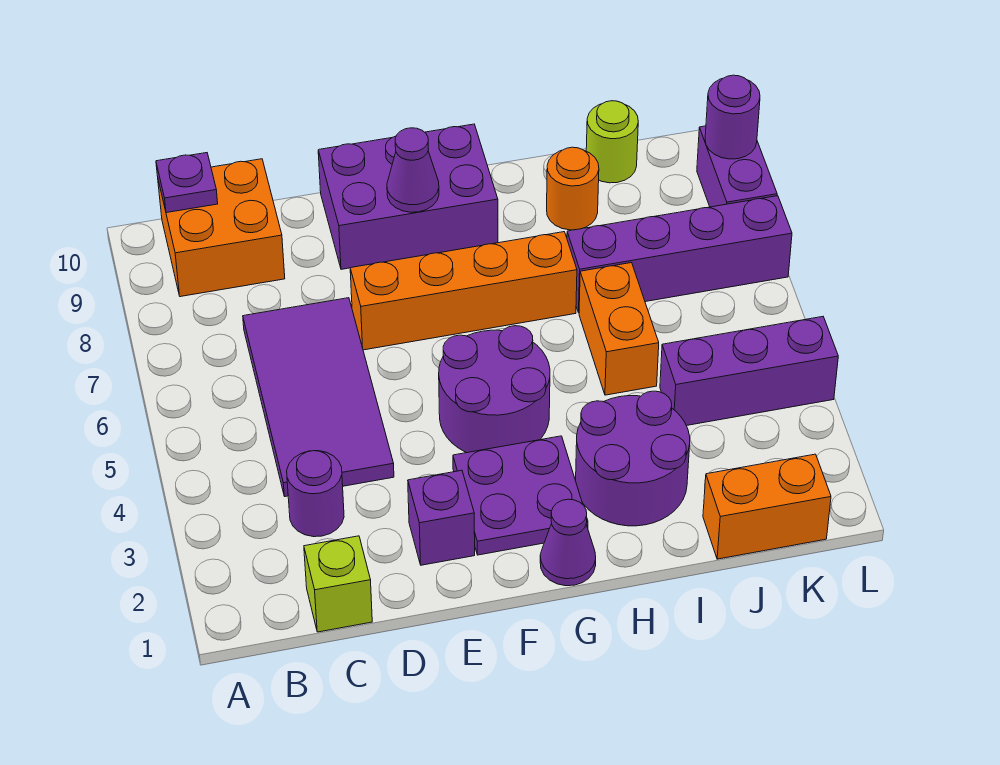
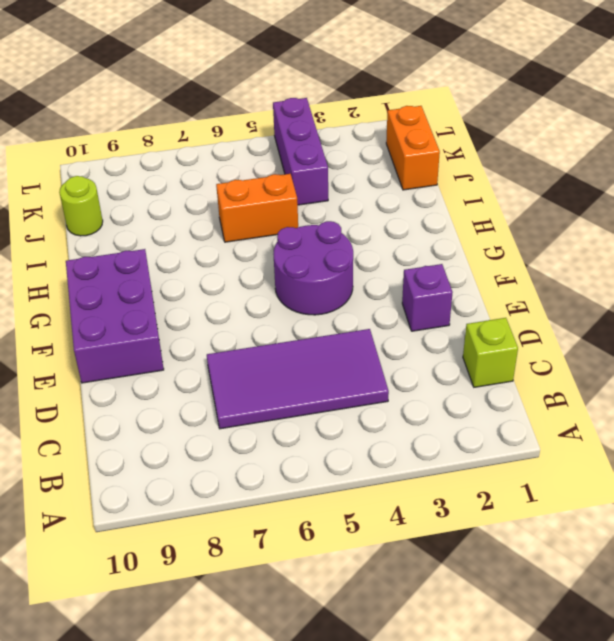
none -> orange 2x2 brick [158,159,285,297]
none -> purple 1x1 round brick [287,451,344,537]
none -> orange 1x4 brick [350,232,577,350]

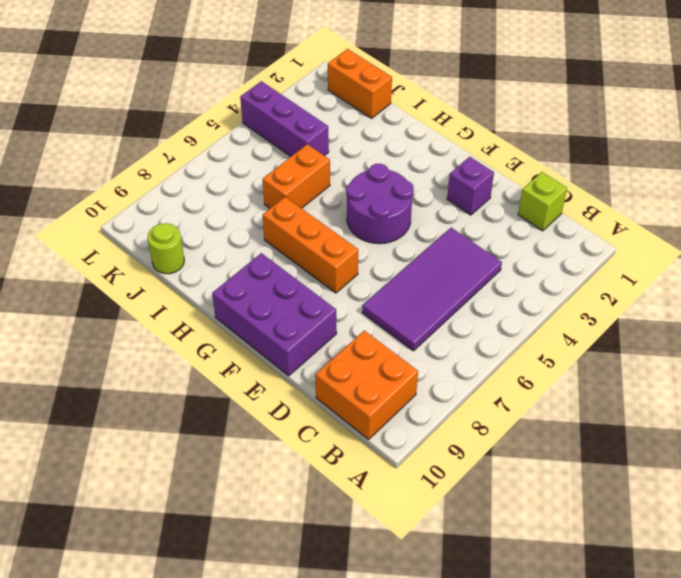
orange 1x3 brick [263,197,358,293] -> orange 1x4 brick [350,232,577,350]
none -> purple 1x1 round brick [287,451,344,537]
none -> purple 2x2 plate [453,436,588,555]
none -> purple 1x1 cone [540,499,596,586]

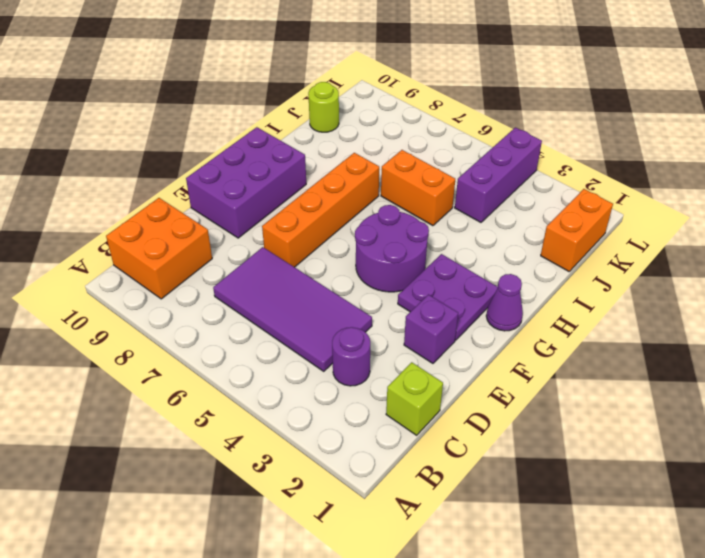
none -> purple 2x2 round brick [576,391,690,526]
none -> purple 1x4 brick [567,196,792,313]
none -> orange 1x1 round brick [547,147,599,230]

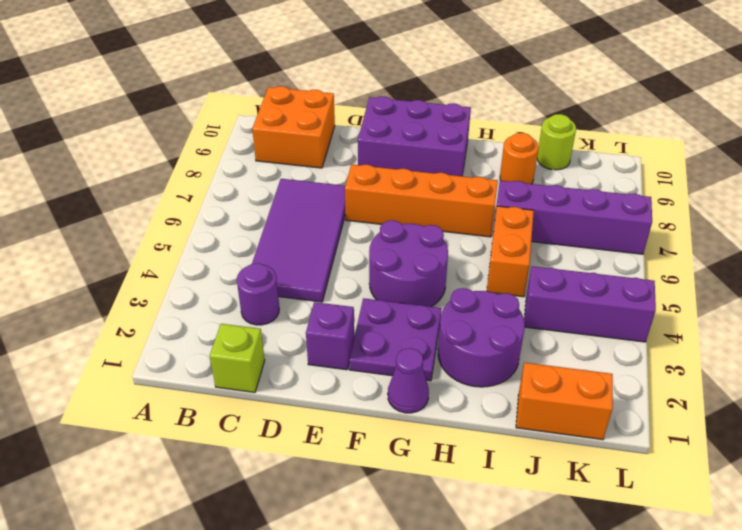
none -> purple 1x2 brick [697,126,777,207]
none -> purple 1x1 plate [156,153,218,213]
none -> purple 1x1 cone [387,128,439,212]

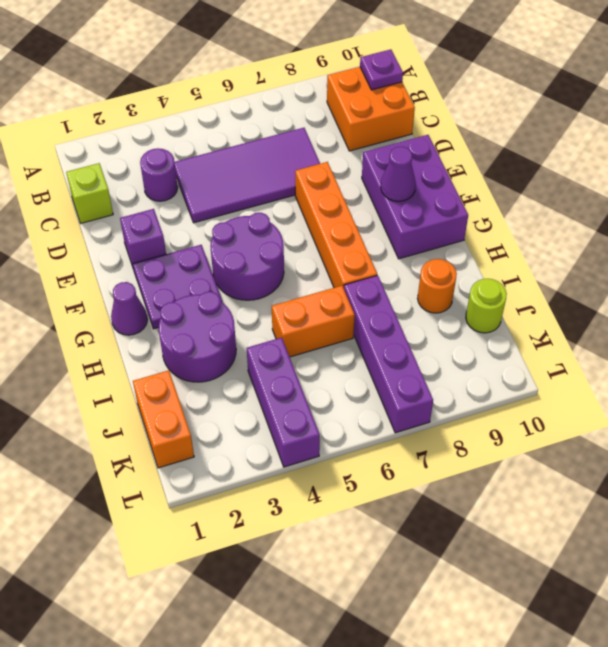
none -> purple 1x2 brick [697,126,777,207]
none -> purple 1x1 round brick [705,75,760,159]

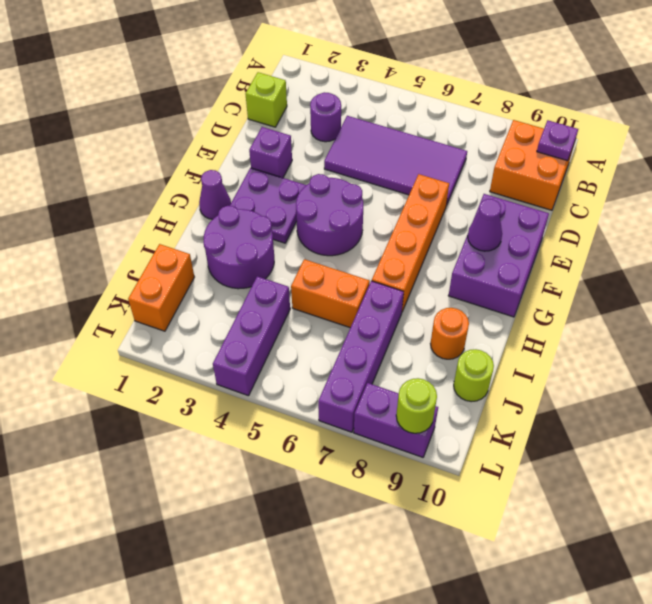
lime 1x1 round brick [396,378,437,433] -> purple 1x1 round brick [705,75,760,159]

